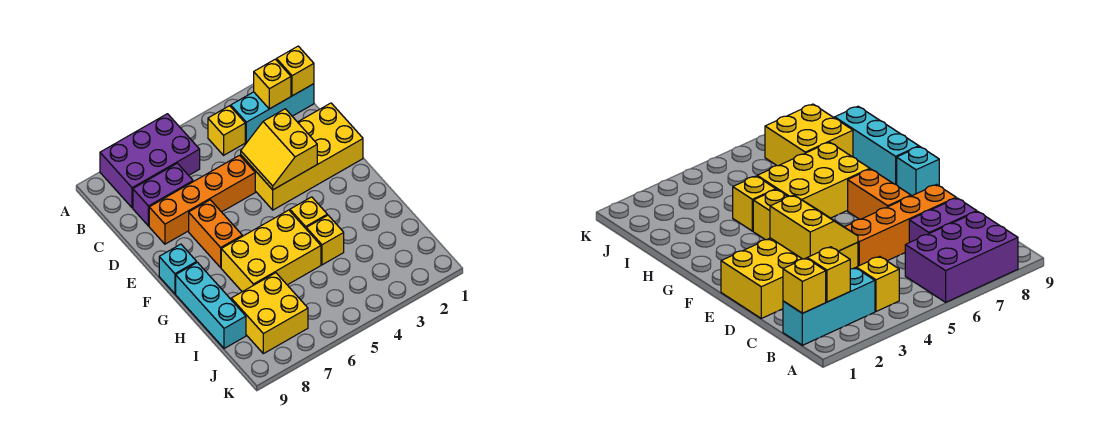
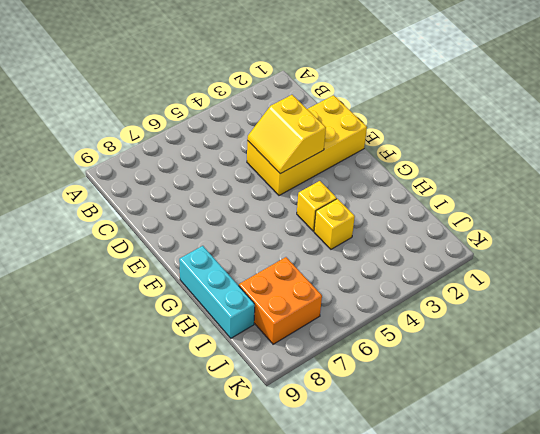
orange 2x2 brick [239,257,322,344] -> yellow 2x2 brick [231,273,308,354]
none -> purple 2x3 brick [100,114,200,208]
none -> cyan 1x3 brick [231,84,314,142]
none -> yellow 1x1 brick [208,106,245,155]

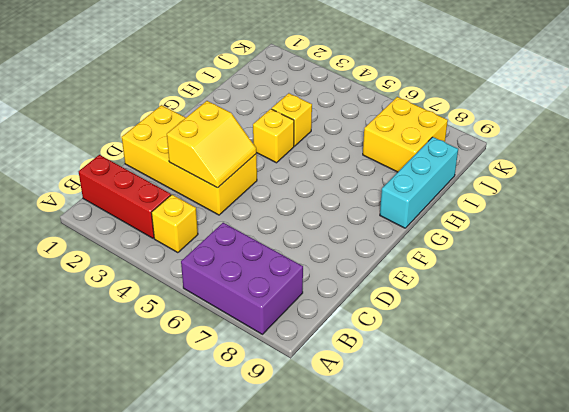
red 1x3 brick [79,155,171,238] -> cyan 1x3 brick [231,84,314,142]
none -> purple 1x2 brick [133,163,193,226]
none -> orange 1x4 brick [149,155,255,244]
none -> orange 1x2 brick [189,200,242,267]

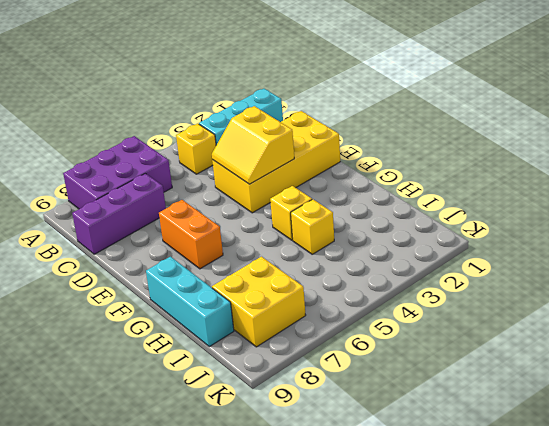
purple 1x3 brick [72,173,166,254] -> purple 1x2 brick [133,163,193,226]
none -> orange 1x4 brick [149,155,255,244]
none -> cyan 1x1 brick [159,244,197,294]
none -> yellow 2x3 brick [221,210,321,292]

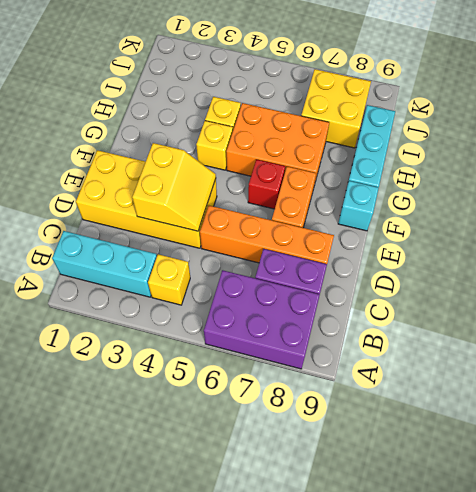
red 1x1 brick [248,159,285,209] -> none
orange 2x3 brick [226,103,329,186] -> yellow 2x3 brick [221,210,321,292]
none -> yellow 1x1 brick [276,46,314,96]
none -> yellow 1x1 brick [254,59,291,109]

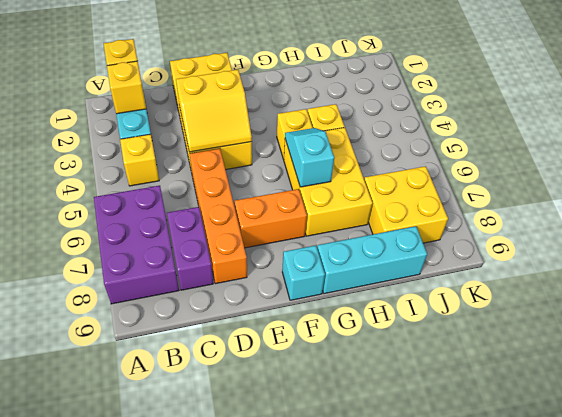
cyan 1x2 slope [285,128,334,187] -> none

